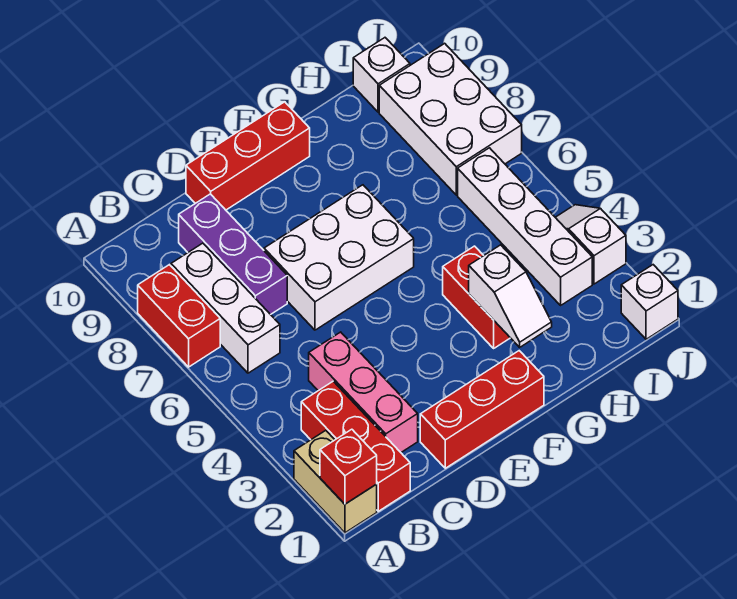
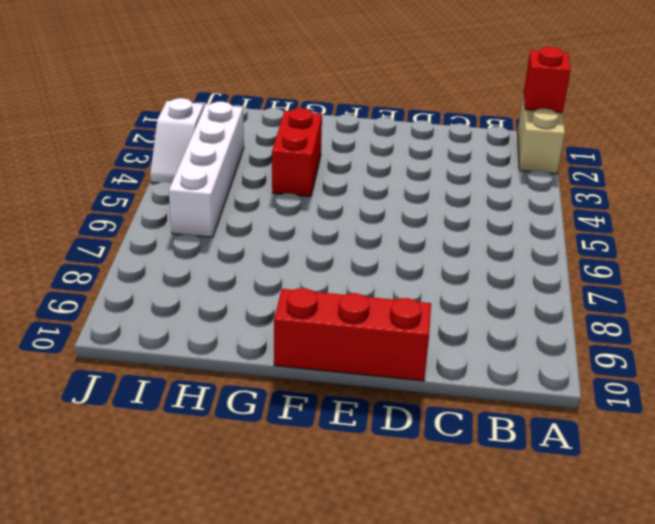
none -> red 1x2 brick [138,265,220,367]
none -> red 1x3 brick [301,381,410,511]
none -> white 1x3 brick [171,243,280,373]

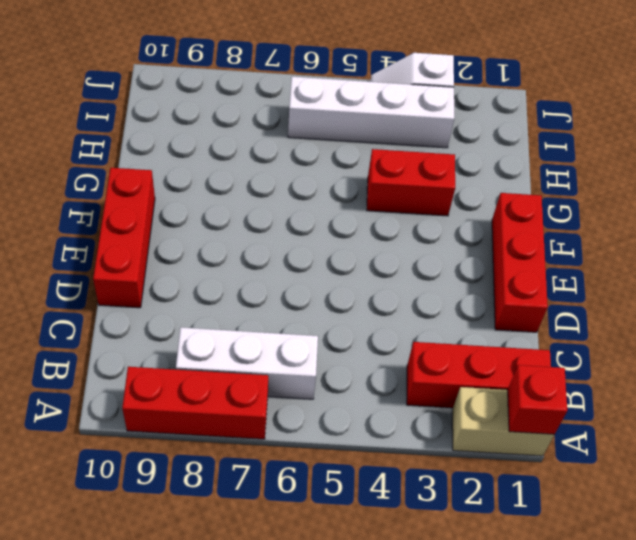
red 1x3 brick [122,367,268,439] -> red 1x2 brick [138,265,220,367]
none -> pink 1x3 brick [309,332,418,452]
none -> purple 1x3 brick [179,194,287,315]
none -> white 2x3 brick [264,185,414,330]

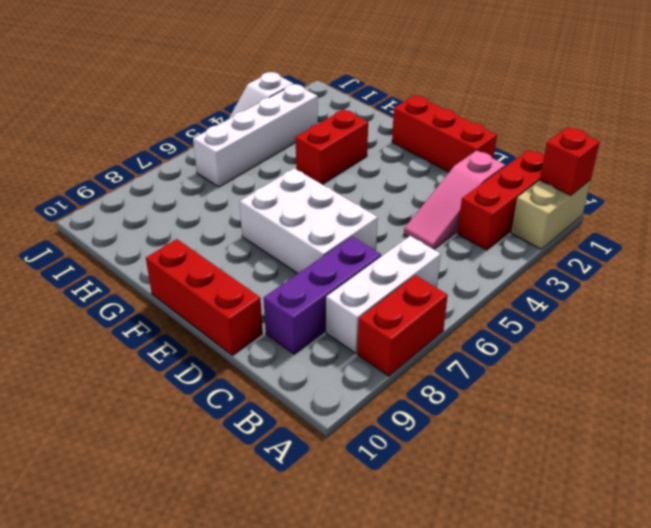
pink 1x3 slope [404,151,505,249] -> pink 1x3 brick [309,332,418,452]
none -> white 2x3 brick [379,43,522,195]
none -> white 1x1 brick [353,38,410,112]
none -> white 1x1 brick [621,265,678,339]

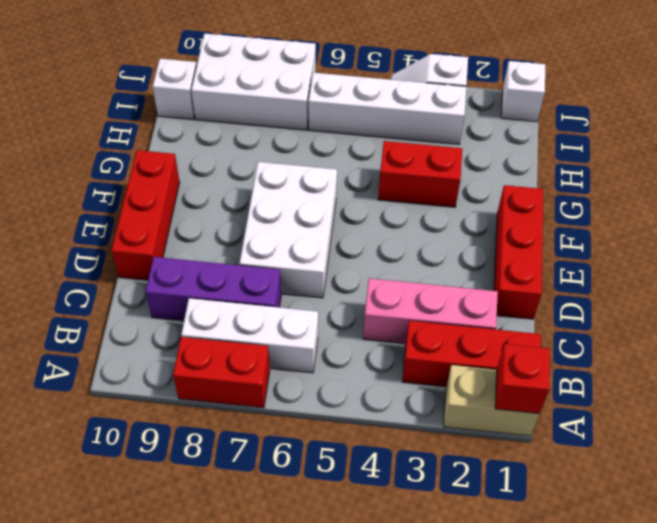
none -> white 1x2 slope [469,245,552,347]

